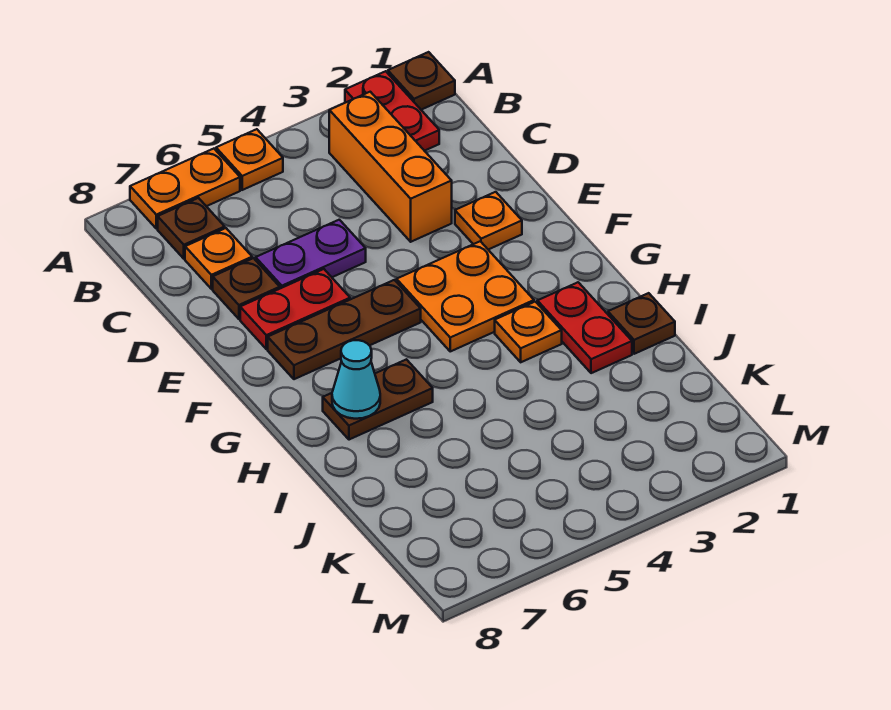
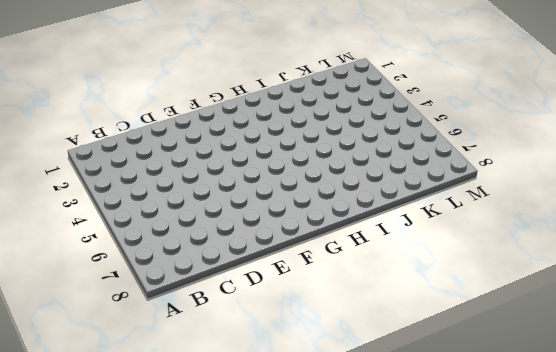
none -> brown 1x1 plate [388,52,455,110]
none -> red 1x2 plate [345,71,439,151]
none -> orange 1x1 plate [216,129,283,190]

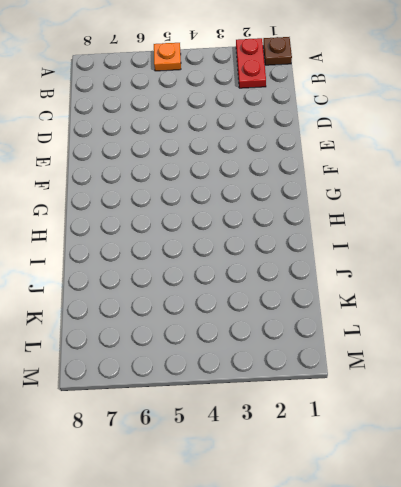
none -> orange 1x2 plate [130,149,240,229]
none -> orange 1x3 brick [329,92,452,242]
none -> brown 1x1 plate [158,198,225,259]

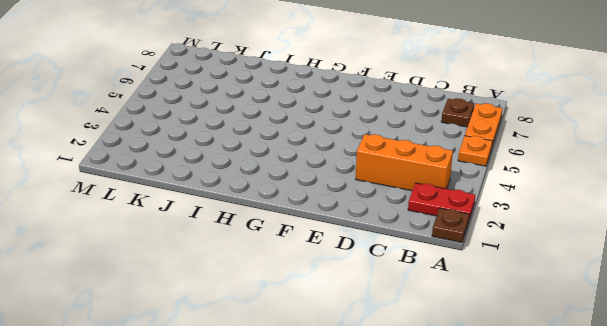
none -> orange 1x1 plate [185,228,252,289]
none -> purple 1x2 plate [256,220,366,288]
none -> brown 1x1 plate [213,258,280,319]

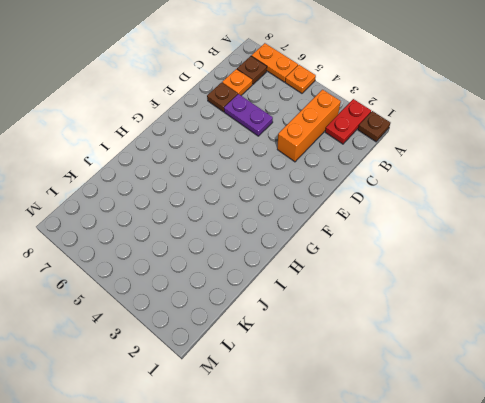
none -> orange 1x1 plate [455,192,522,250]
none -> red 1x2 plate [240,269,350,349]
none -> orange 2x2 plate [397,241,534,351]

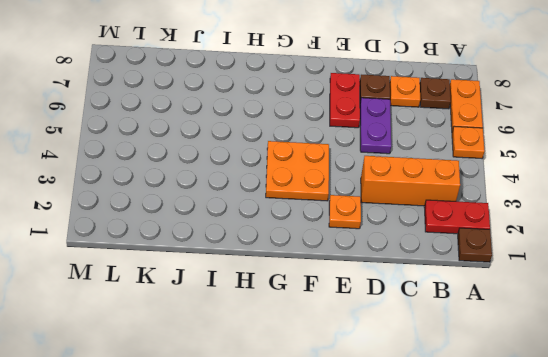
none -> brown 1x3 plate [268,280,421,379]
none -> red 1x2 plate [537,282,632,373]
none -> orange 1x1 plate [495,302,562,362]

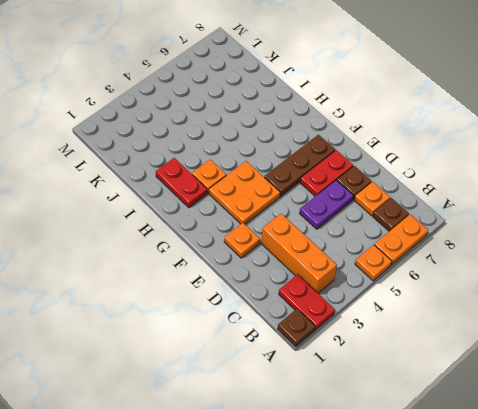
none -> brown 1x2 plate [323,359,433,440]
none -> brown 1x1 plate [608,293,675,354]
none -> cyan 1x1 cone [332,340,380,419]

